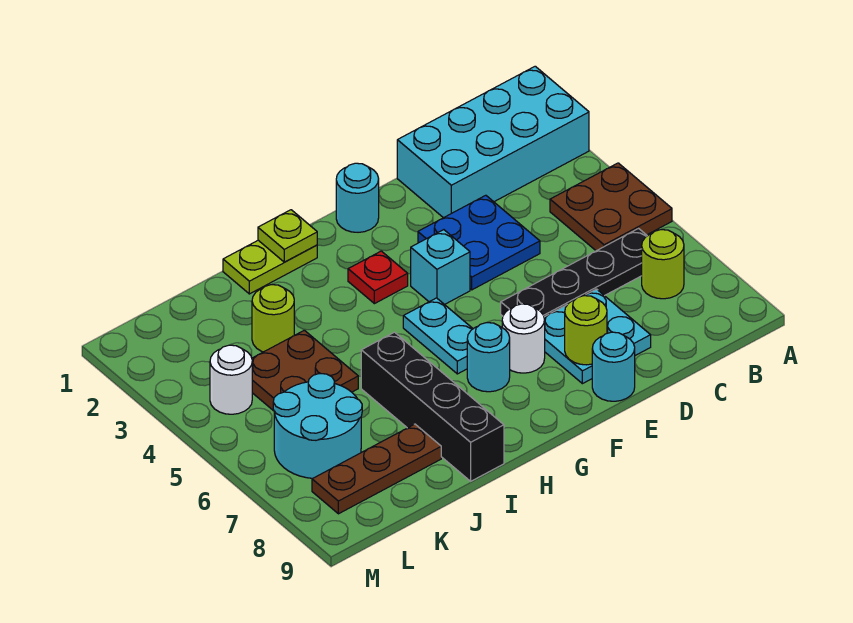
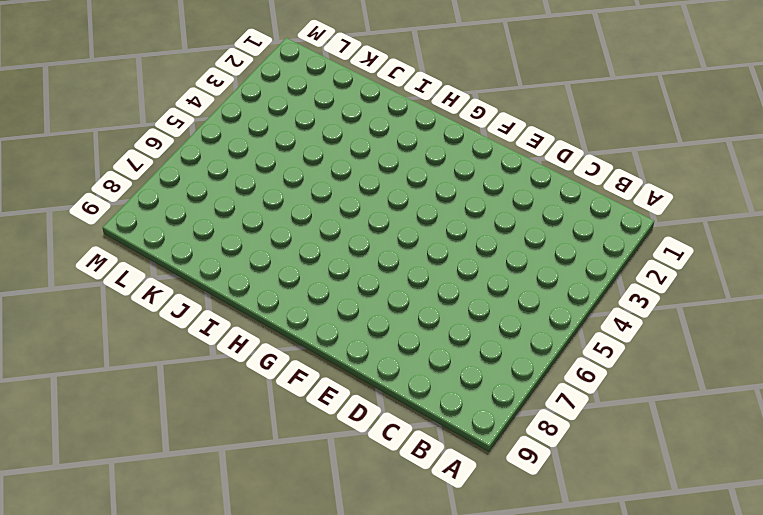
none -> cyan 2x4 brick [397,66,589,218]
none -> brown 2x2 plate [550,163,672,251]
none -> black 1x4 plate [501,229,647,317]

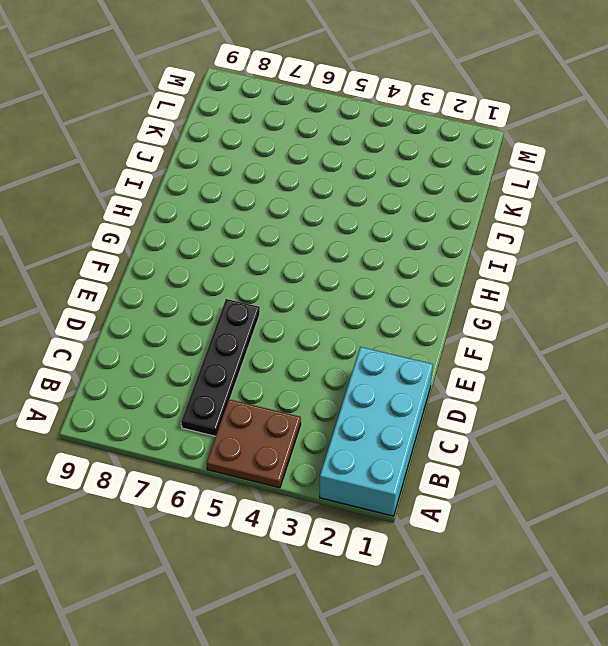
none -> lime 1x1 round brick [642,230,684,299]
none -> blue 2x2 plate [418,195,540,290]
none -> cyan 2x2 plate [544,289,651,384]

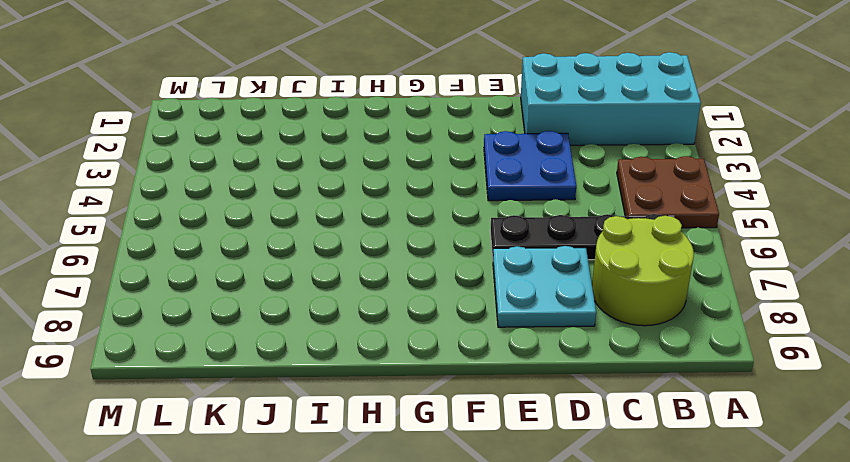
lime 2x2 round brick [592,216,694,326] -> lime 1x1 round brick [642,230,684,299]
none -> cyan 1x1 round brick [592,332,635,401]
none -> cyan 1x1 round brick [336,163,379,232]
none -> cyan 1x1 brick [411,230,470,305]

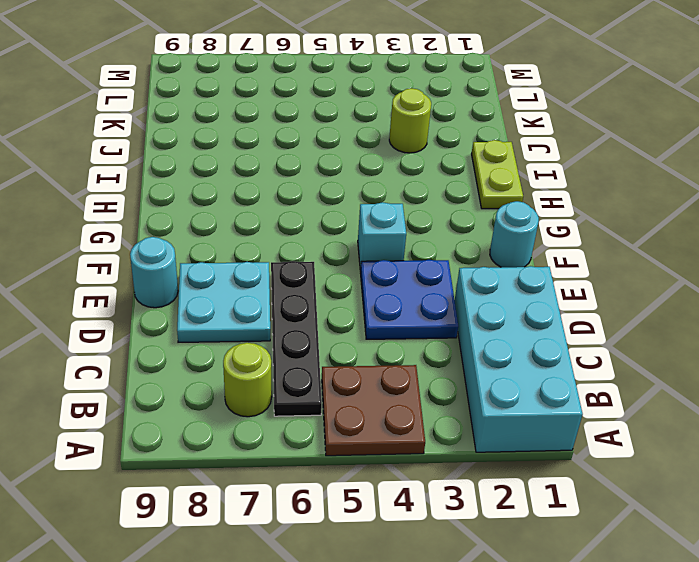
none -> white 1x1 round brick [502,304,545,373]
none -> red 1x1 plate [348,251,408,304]
none -> cyan 1x2 plate [403,298,473,374]

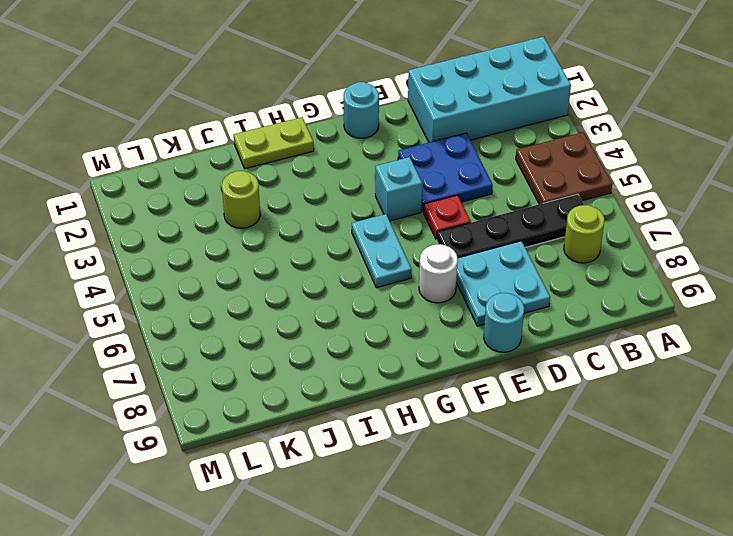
red 1x1 plate [424,195,471,240] -> red 1x1 plate moved to [348,251,408,304]
none -> cyan 1x1 round brick [467,323,510,392]
none -> black 1x4 brick [361,332,504,481]
none -> brown 2x2 plate [252,330,358,411]

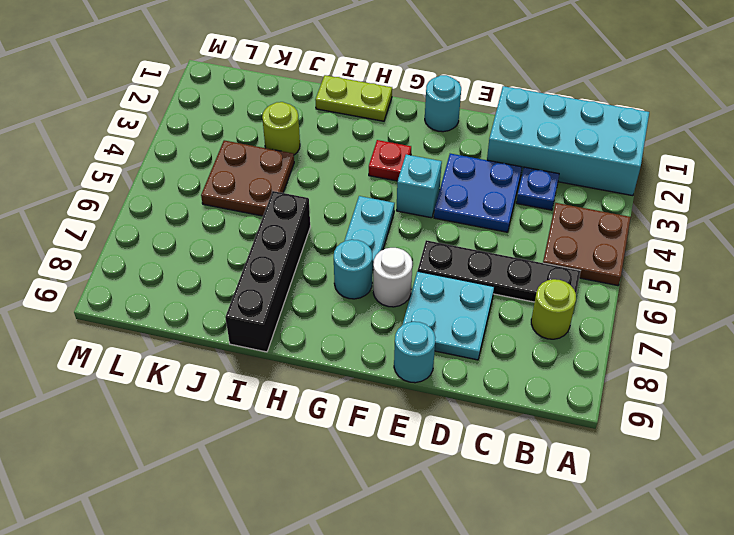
blue 1x1 plate [516,167,559,210] -> none
none -> brown 1x3 plate [312,424,441,514]
none -> cyan 2x2 round brick [273,374,362,478]
none -> white 1x1 round brick [210,345,252,414]

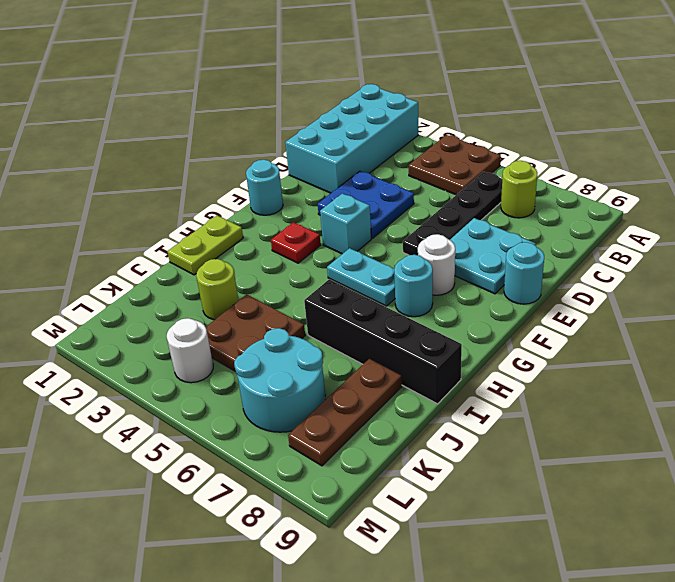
none -> lime 1x1 round brick [565,296,607,365]
none -> lime 1x1 plate [258,210,317,262]

